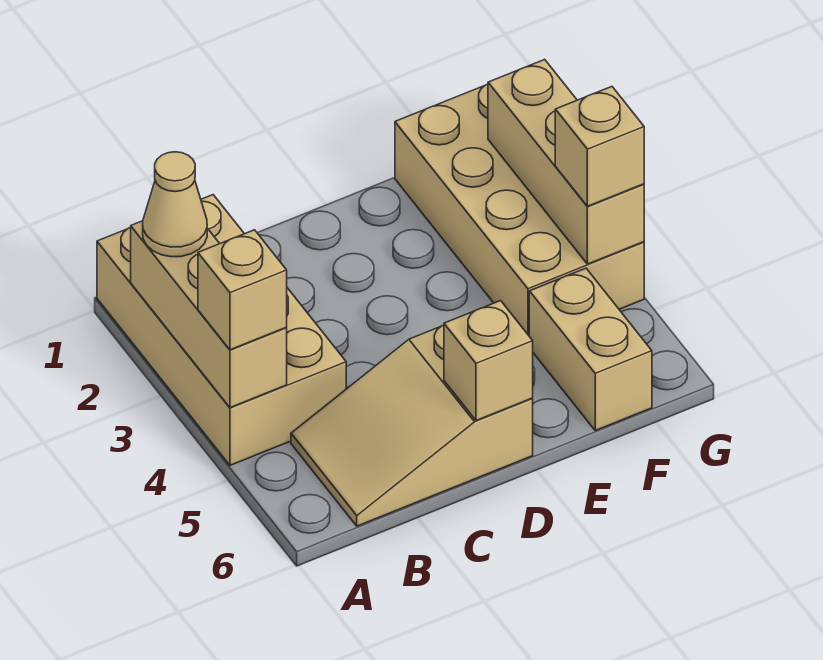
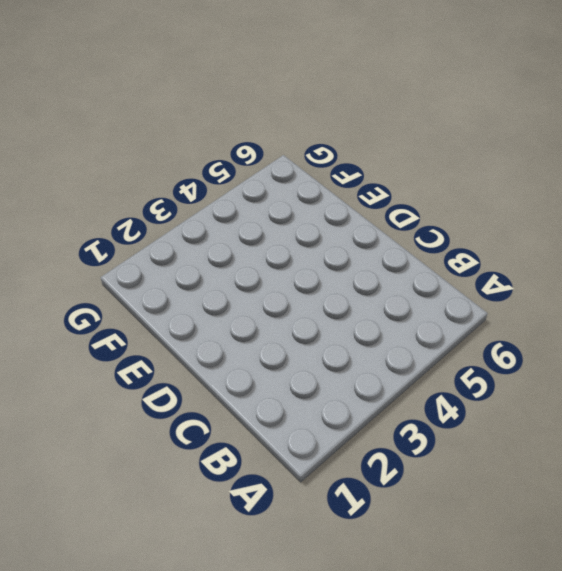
none -> tan 2x4 brick [97,195,346,465]
none -> tan 2x3 slope [291,325,533,526]

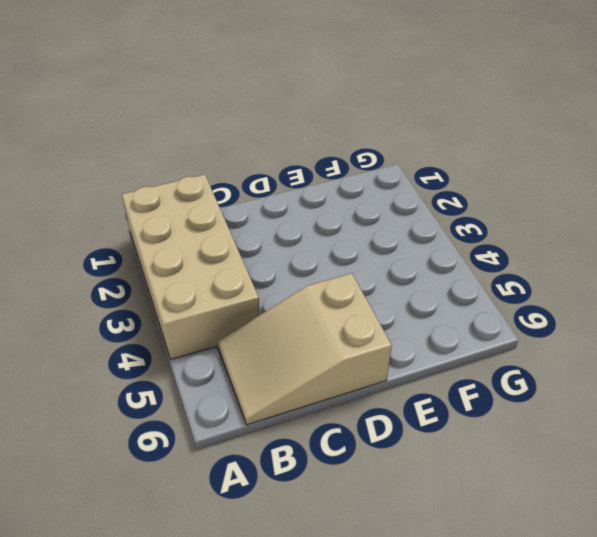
none -> tan 2x4 brick [395,84,644,335]
none -> tan 1x2 brick [529,268,652,430]

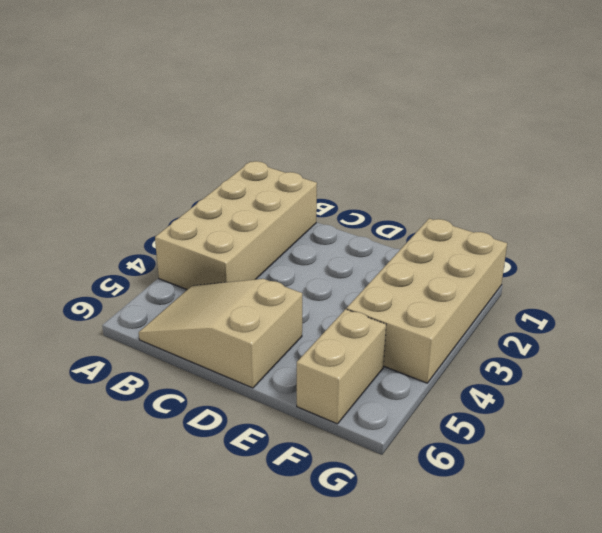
none -> tan 1x3 brick [131,221,287,408]
none -> tan 1x1 brick [444,301,533,421]

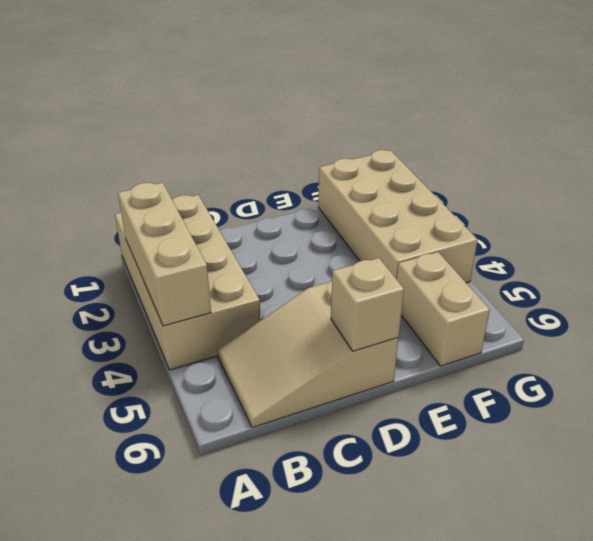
none -> tan 1x3 brick [488,60,644,264]
none -> tan 1x1 cone [143,152,207,257]

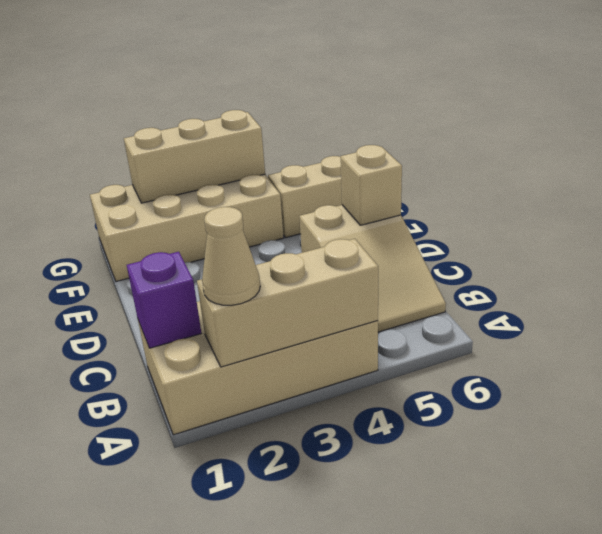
purple 1x1 brick [127,252,201,348] -> none
none -> tan 1x1 brick [198,230,287,350]
none -> tan 1x1 brick [555,87,644,206]

